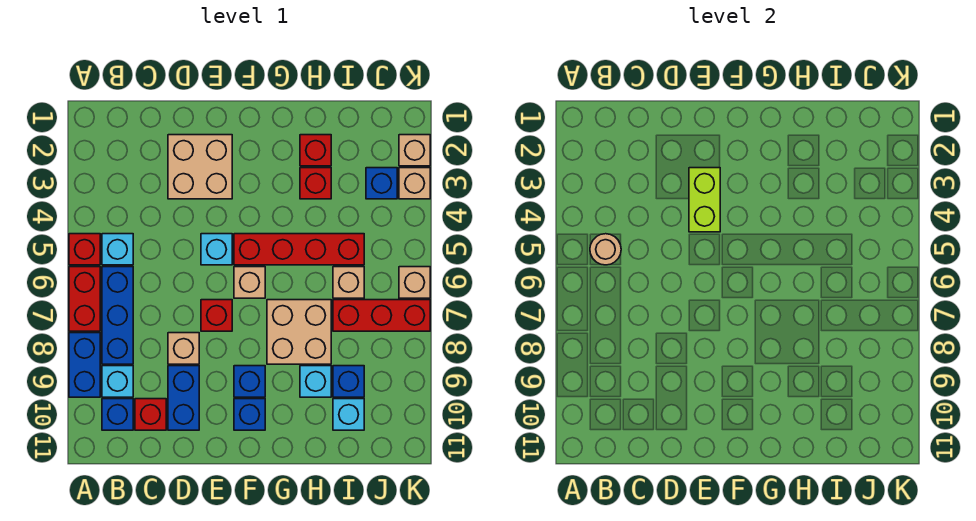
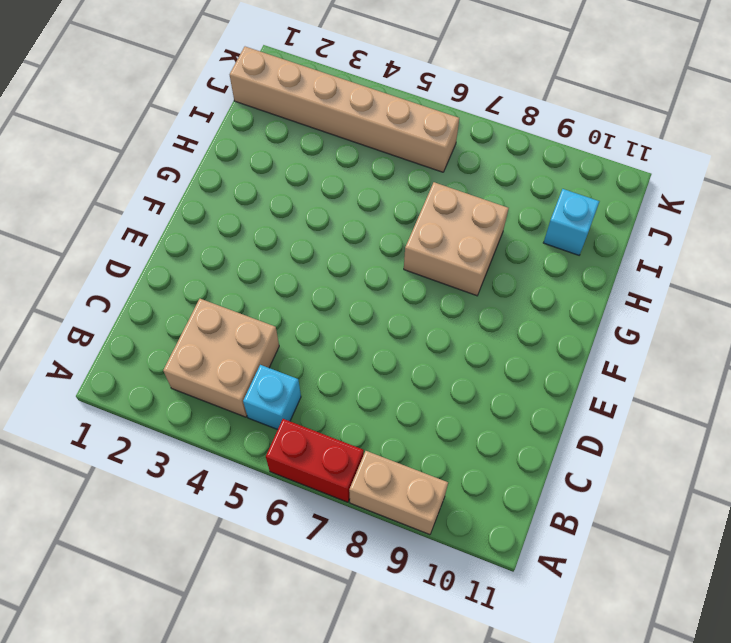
tan 1x2 brick [349,451,448,535] -> blue 1x2 brick [69,333,100,397]
tan 2x2 brick [163,299,279,417] -> tan 2x2 brick moved to [168,135,232,199]
tan 1x6 brick [230,47,459,172] -> blue 1x1 brick [366,168,397,199]
none -> red 1x1 brick [69,234,100,265]
none -> blue 1x3 brick [102,267,133,364]
none -> cyan 1x1 brick [102,366,133,397]
none -> blue 1x1 brick [102,399,133,430]

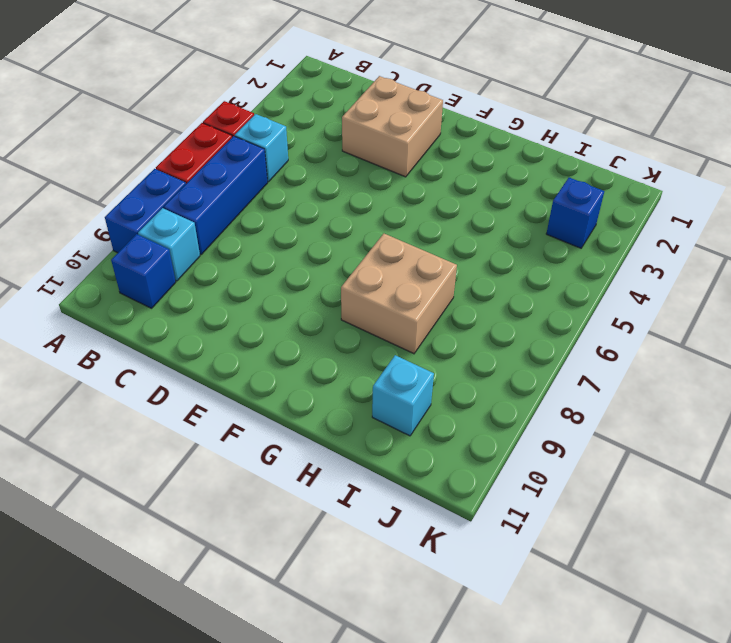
none -> red 1x1 brick [135,399,166,430]
none -> tan 1x1 brick [168,333,199,364]
none -> blue 1x2 brick [168,366,199,430]
none -> cyan 1x1 brick [201,234,232,265]

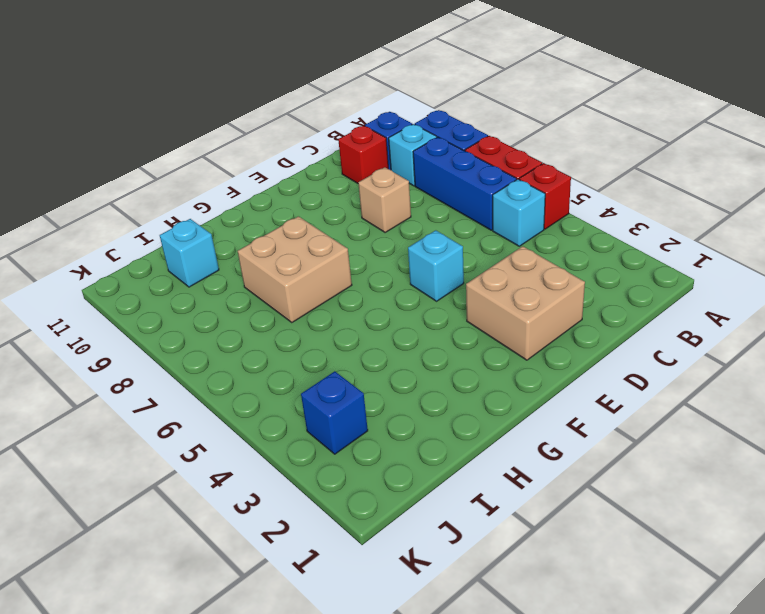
none -> blue 1x2 brick [168,366,199,430]
none -> red 1x1 brick [201,300,232,331]
none -> red 1x4 brick [234,234,364,265]
none -> tan 1x1 brick [234,267,265,298]

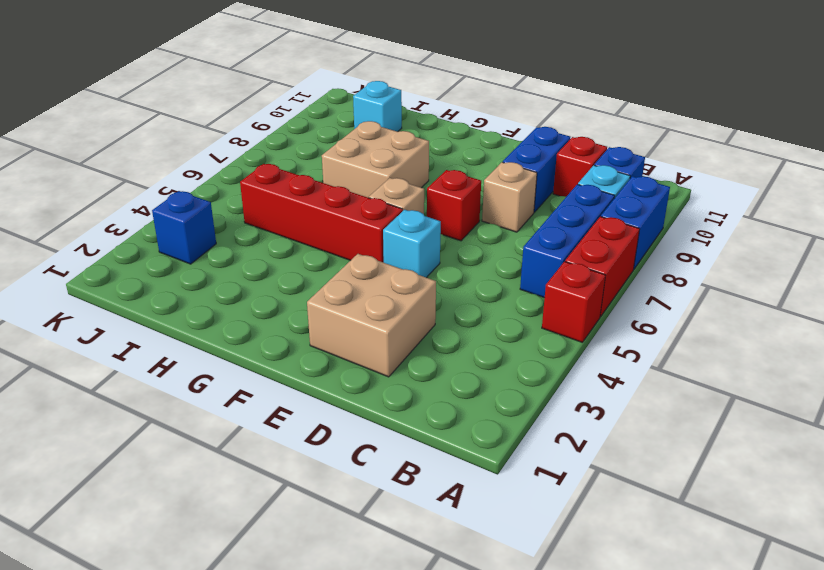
none -> cyan 1x1 brick [102,234,133,265]
none -> blue 1x1 brick [234,366,265,397]
none -> blue 1x1 brick [234,399,265,430]
none -> red 1x1 brick [300,135,331,166]

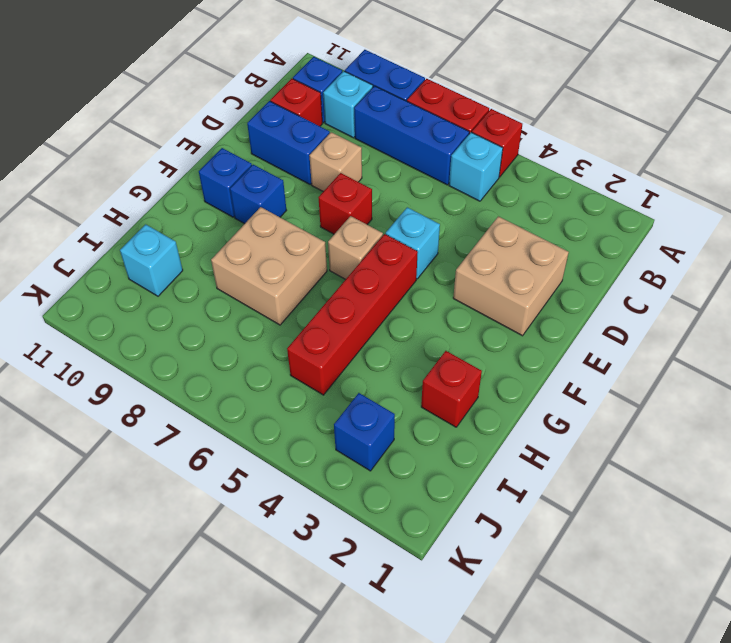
none -> red 1x1 brick [300,168,331,199]
none -> cyan 1x1 brick [300,366,331,397]
none -> tan 1x1 brick [333,267,364,298]
none -> red 1x3 brick [333,300,430,331]

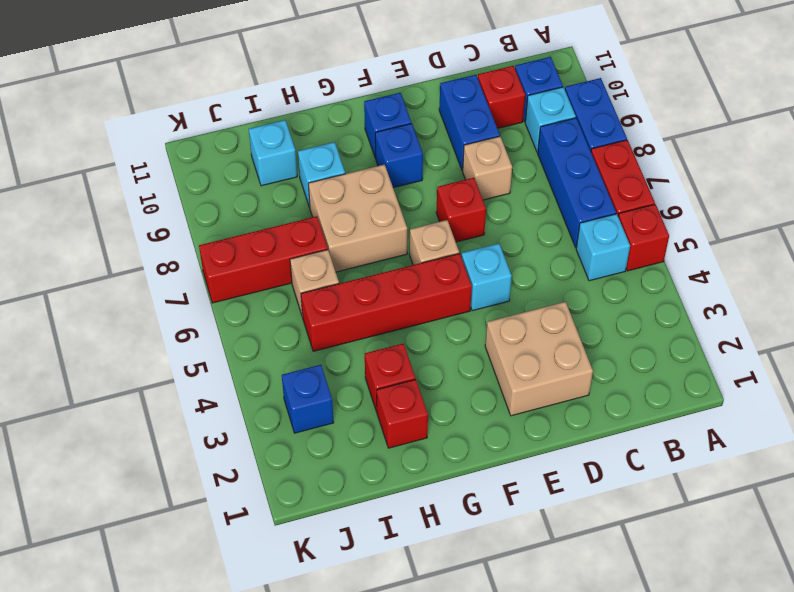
none -> blue 1x1 brick [333,366,364,397]
none -> tan 1x1 brick [399,135,430,166]
none -> tan 1x1 brick [399,168,430,199]
none -> tan 1x1 brick [399,267,430,298]

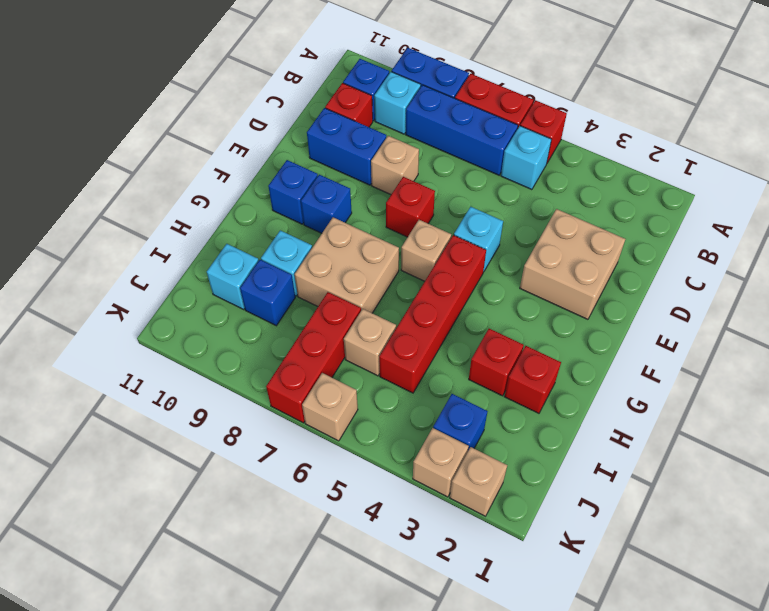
none -> tan 1x1 round brick [590,234,621,265]
none -> lime 1x2 brick [689,168,720,232]

